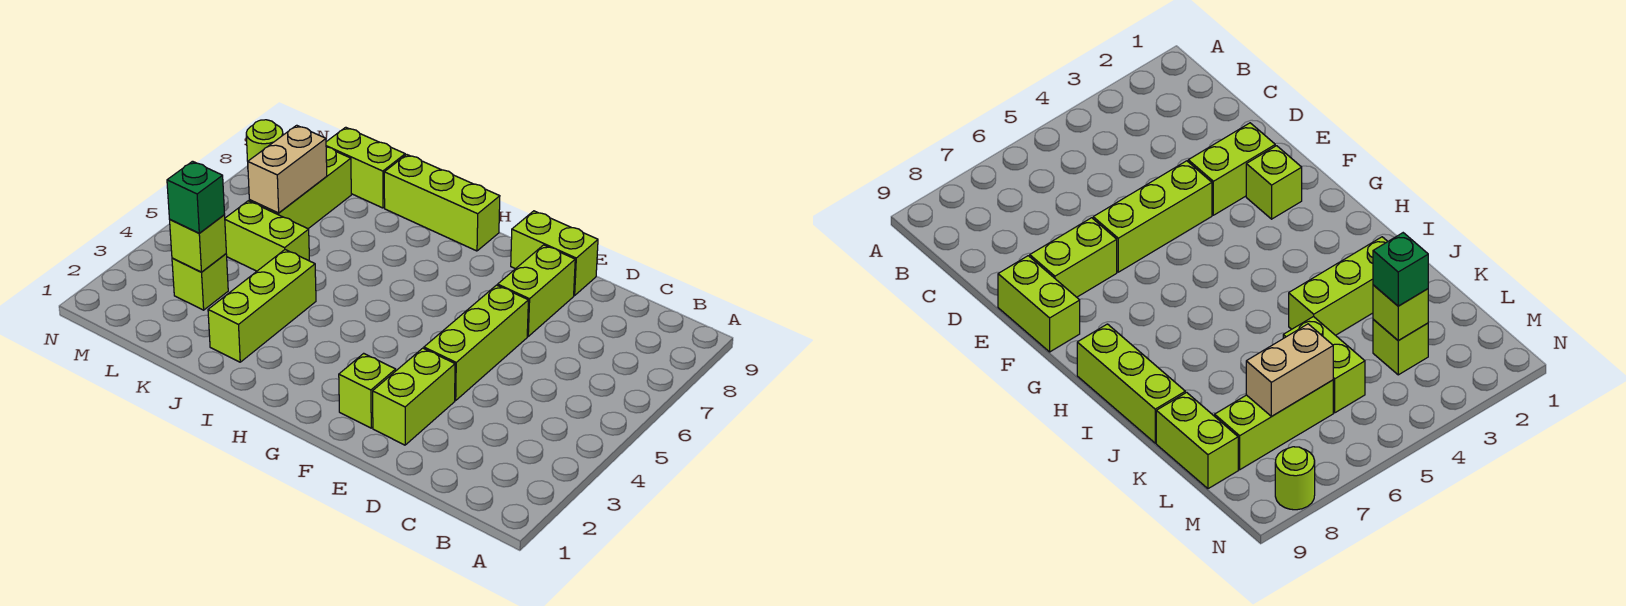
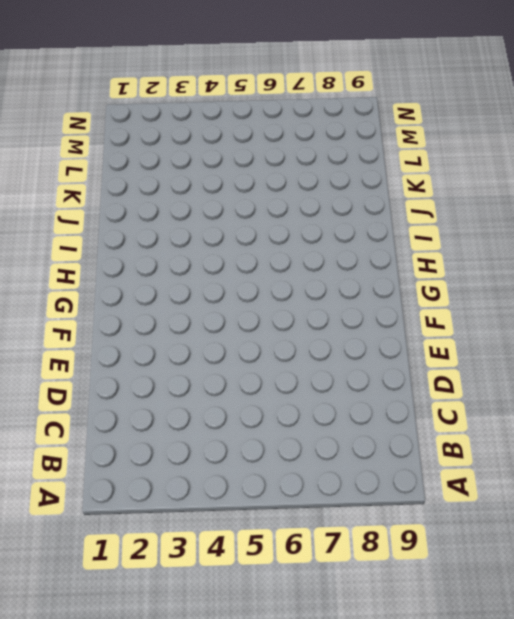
none -> lime 1x2 brick [373,348,455,445]
none -> lime 1x3 brick [424,285,528,400]
none -> lime 1x2 brick [498,245,575,336]

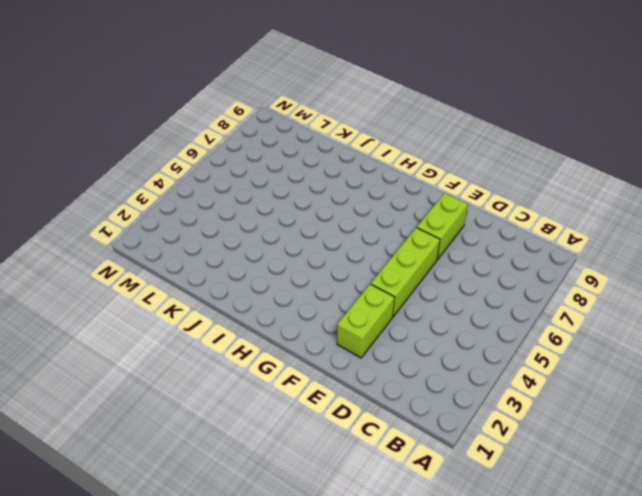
none -> lime 1x2 brick [511,211,598,296]
none -> lime 1x1 brick [339,353,396,428]
none -> lime 1x3 brick [384,155,500,251]

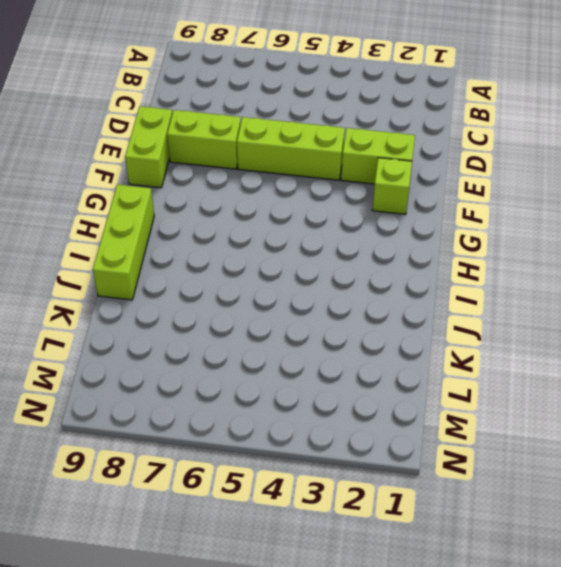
none -> lime 1x3 brick [208,250,316,362]
none -> lime 1x2 brick [225,201,309,271]
none -> lime 1x2 brick [326,127,405,208]

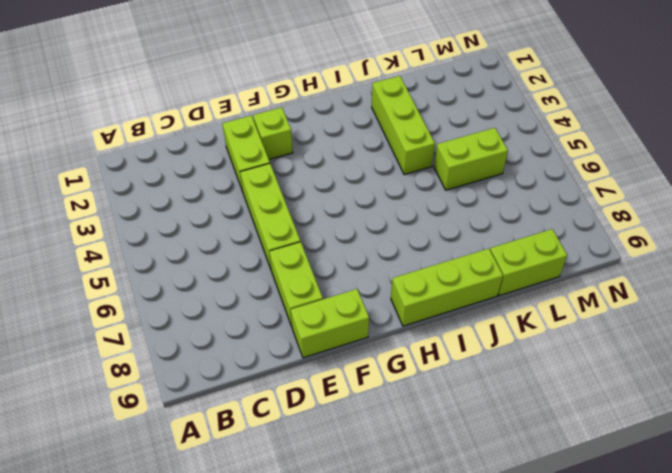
none -> lime 1x1 brick [172,254,228,310]
none -> lime 1x3 brick [249,147,351,229]
none -> lime 1x1 round brick [246,120,283,161]

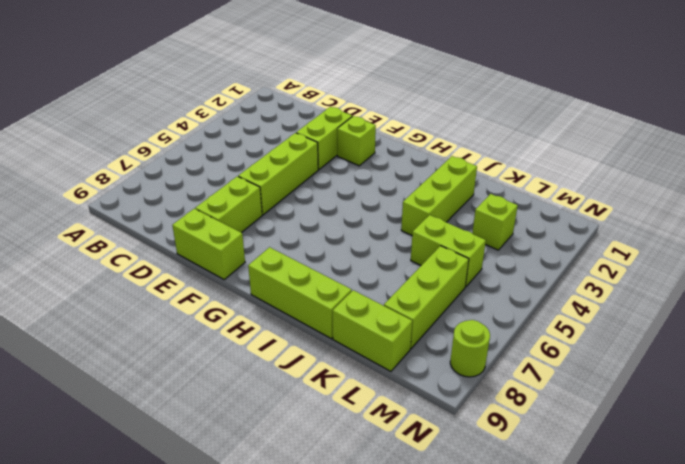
none -> lime 1x1 brick [170,215,226,272]
none -> tan 1x2 brick [248,125,327,213]
none -> green 1x1 brick [167,161,225,233]

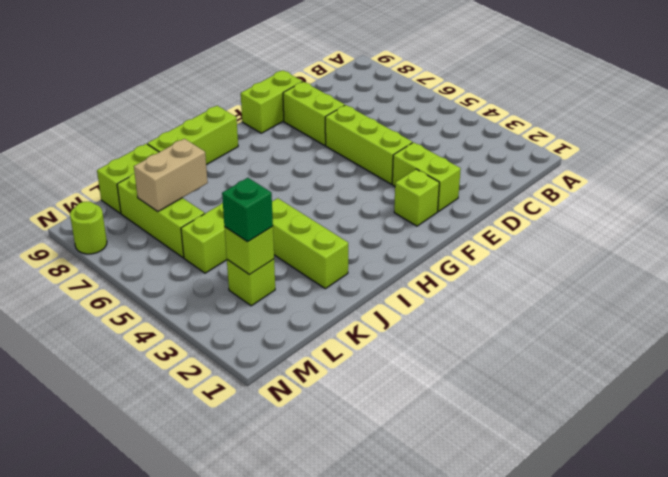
tan 1x2 brick [134,139,208,212] -> tan 1x2 brick turned to [248,125,327,213]

